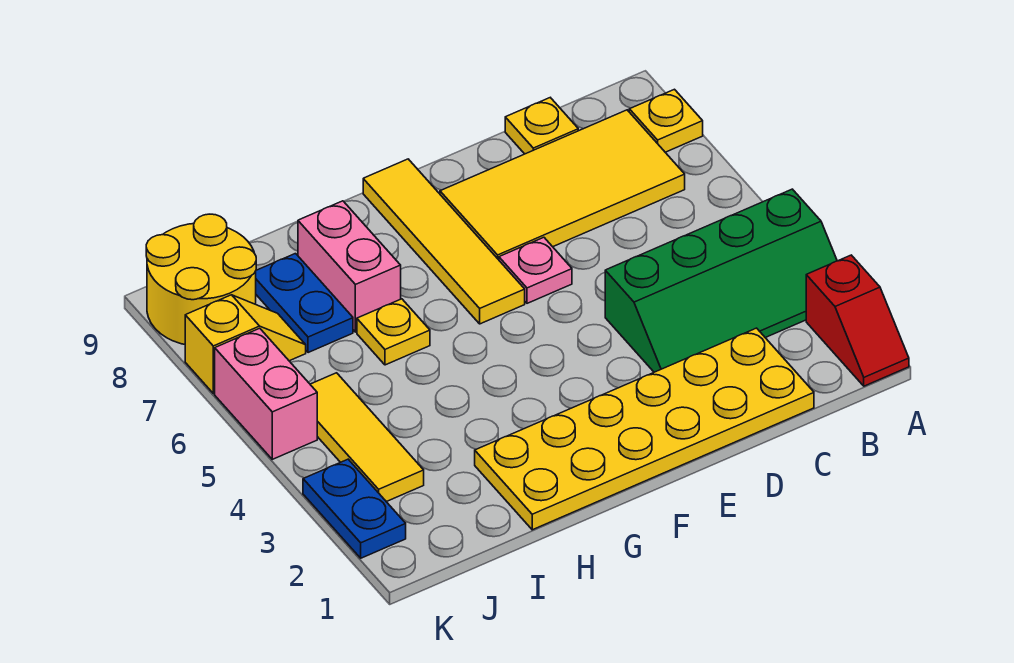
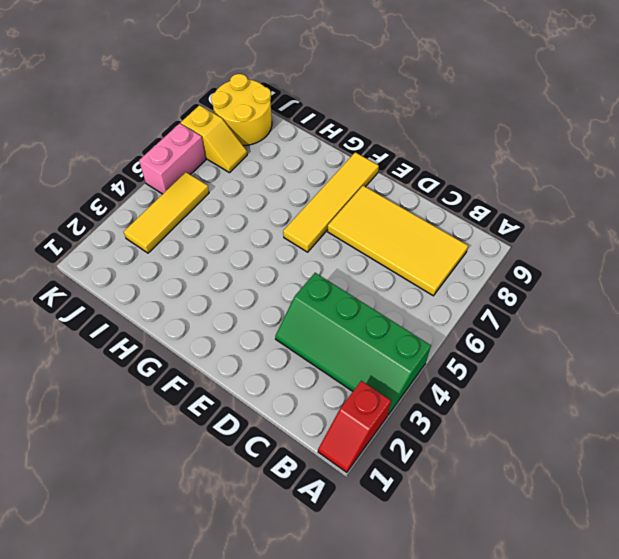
none -> yellow 1x1 plate [629,89,703,152]
none -> yellow 2x6 plate [475,328,814,530]
none -> yellow 1x1 plate [505,98,578,154]

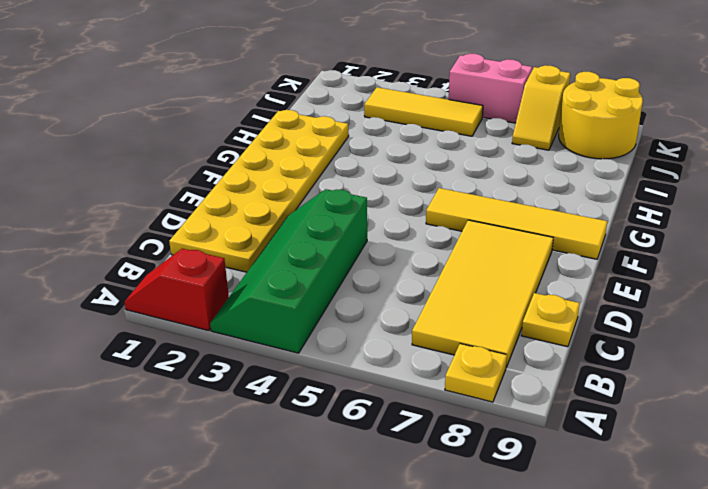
none -> pink 1x1 plate [499,237,572,303]
none -> yellow 1x1 plate [357,299,430,365]
none -> pink 1x2 brick [298,201,401,332]

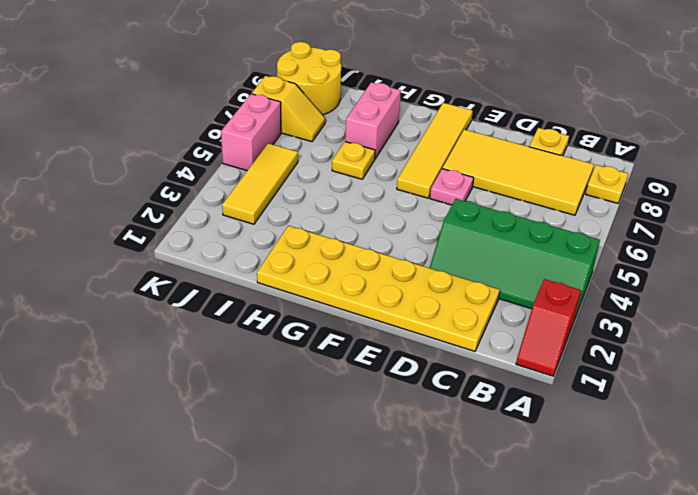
none -> blue 1x2 plate [256,254,353,353]
none -> blue 1x2 plate [303,459,406,558]

